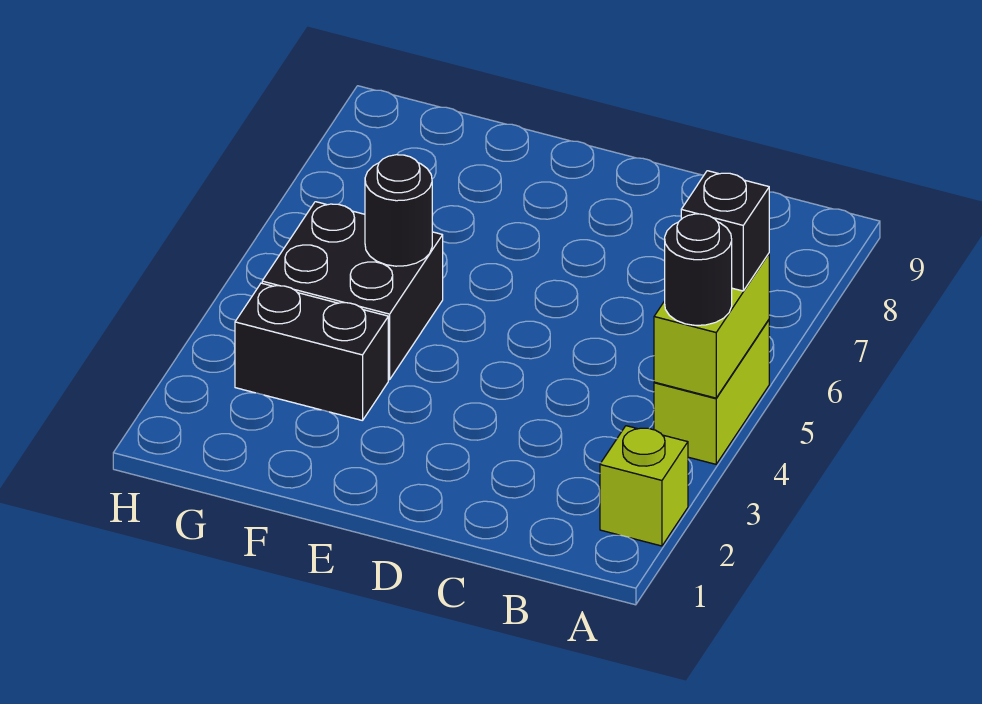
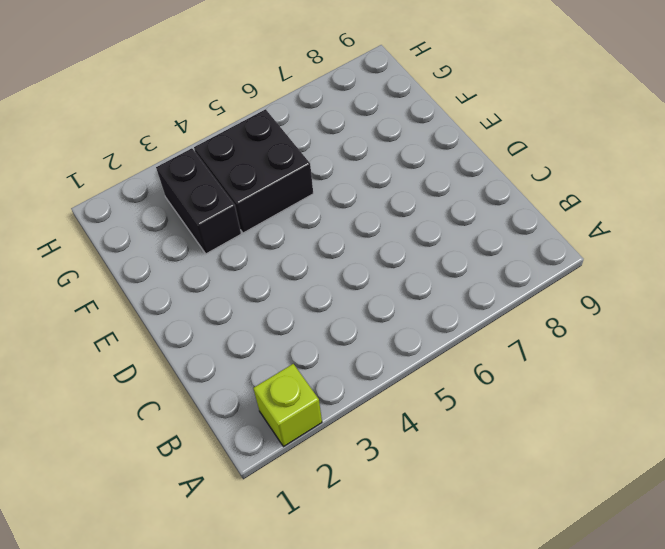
none -> lime 1x2 brick [654,320,769,464]
none -> lime 1x2 brick [654,254,769,398]

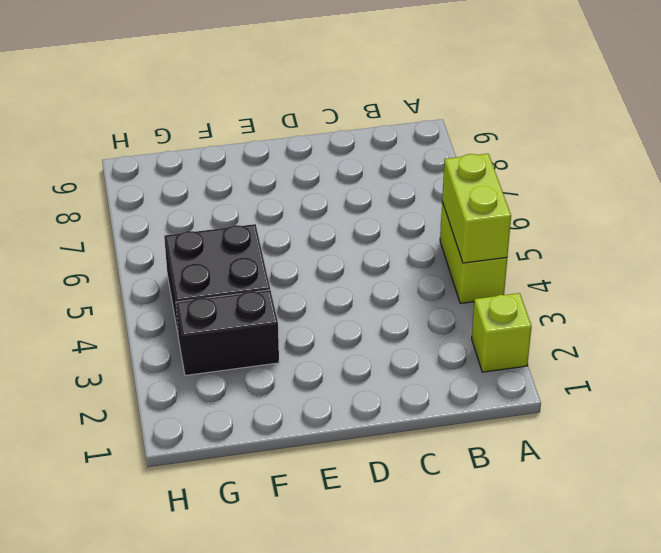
none -> black 1x1 round brick [365,155,432,266]
none -> black 1x1 round brick [665,214,732,325]

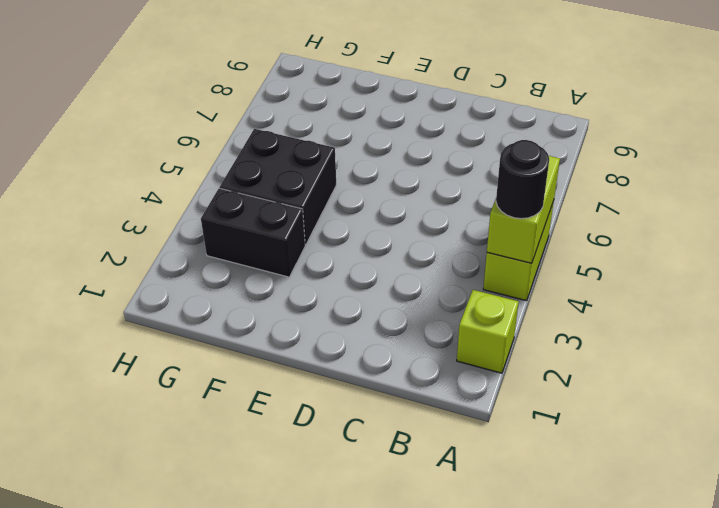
none -> black 1x1 round brick [365,155,432,266]
none -> black 1x1 brick [681,171,769,291]

